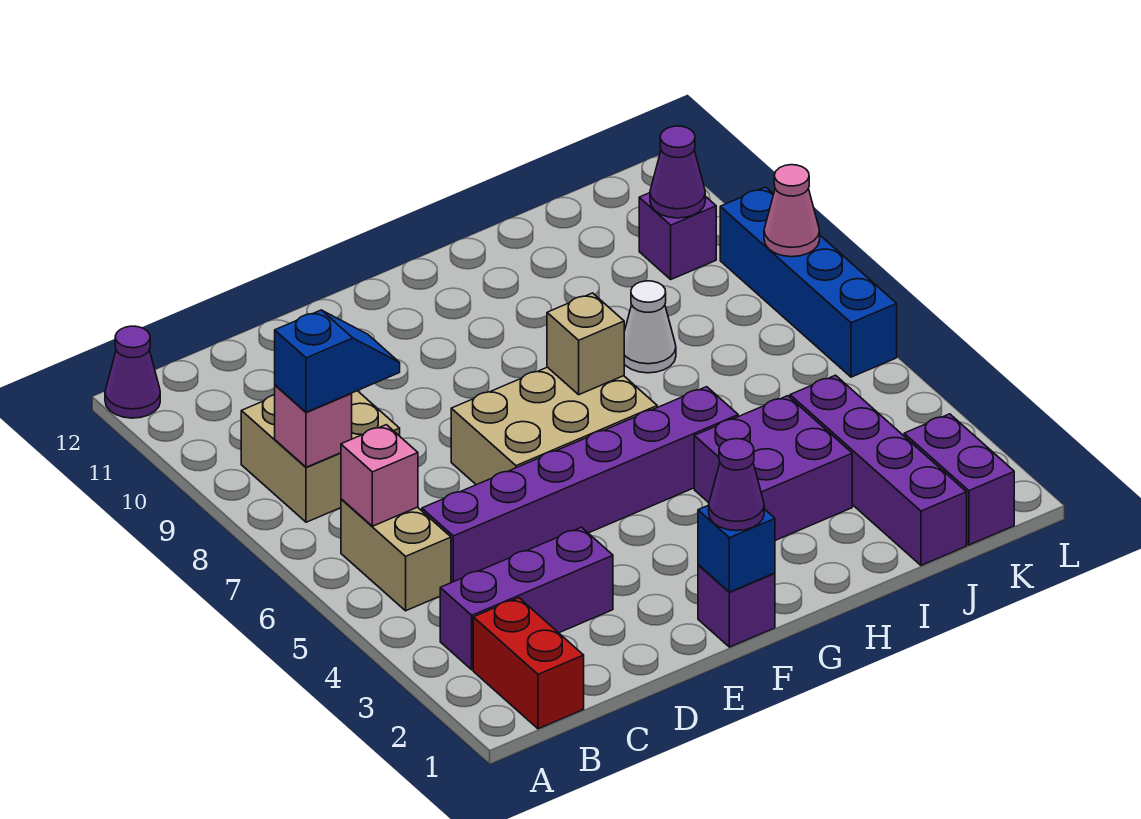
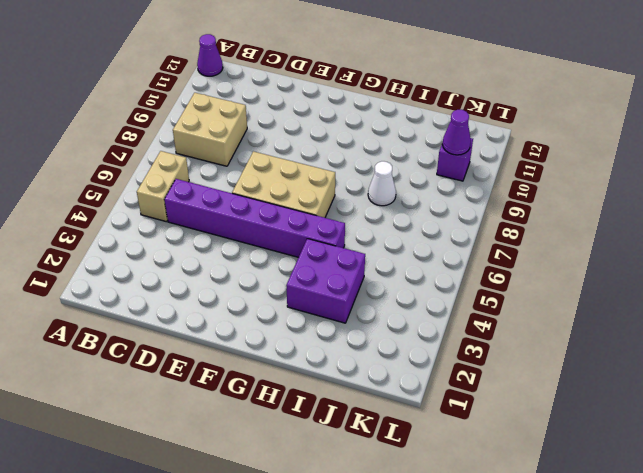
none -> red 1x2 brick [473,598,584,729]
none -> purple 1x3 brick [440,527,613,670]
none -> purple 1x1 brick [698,565,775,647]

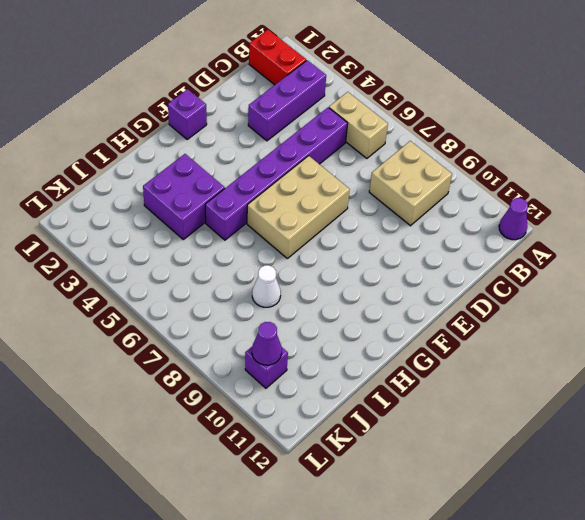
none -> purple 1x4 brick [790,375,967,565]
none -> purple 1x2 brick [904,414,1014,545]
none -> blue 1x4 brick [720,187,897,377]

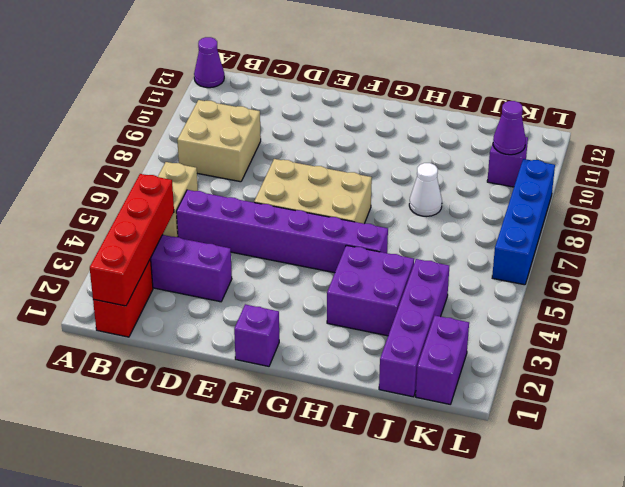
red 1x4 brick [90,174,174,306] -> none
none -> pink 1x1 brick [341,425,418,526]
none -> pink 1x1 brick [275,385,352,467]
none -> blue 1x1 brick [698,505,775,592]

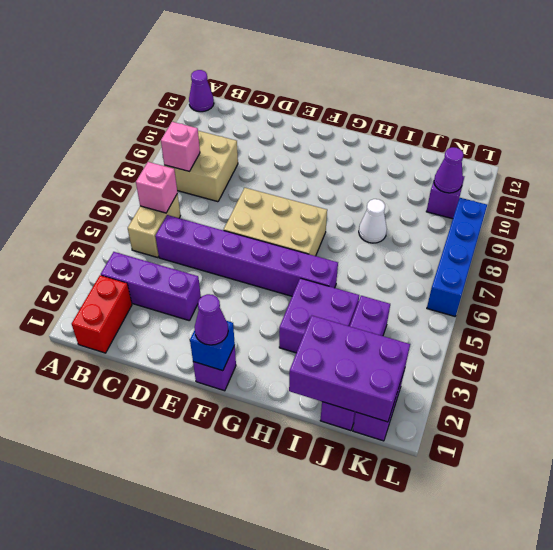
purple 2x3 brick [289,316,410,422] -> none
none -> tan 1x1 brick [547,293,624,395]
none -> pink 1x1 cone [764,165,820,257]
none -> blue 1x2 slope [275,310,400,412]

